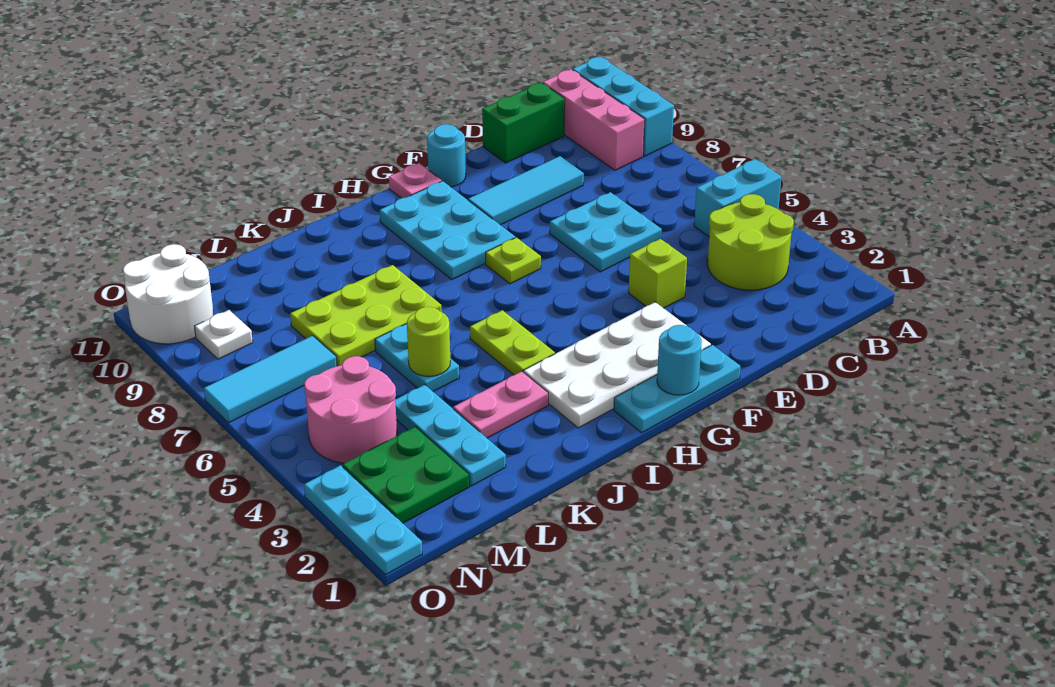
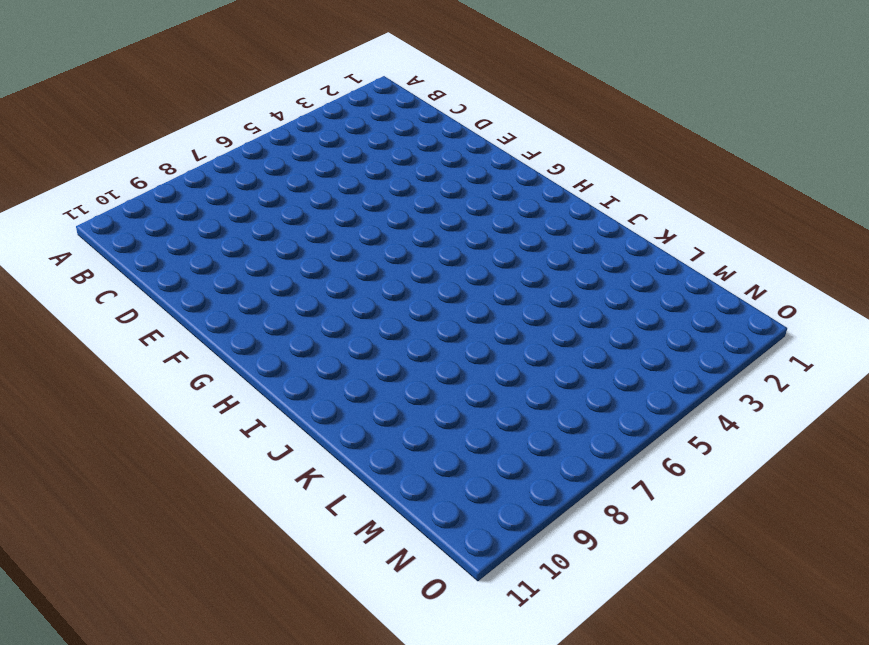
none -> cyan 1x2 brick [694,159,781,237]
none -> cyan 1x3 brick [573,57,674,156]
none -> lime 2x2 round brick [708,194,794,290]

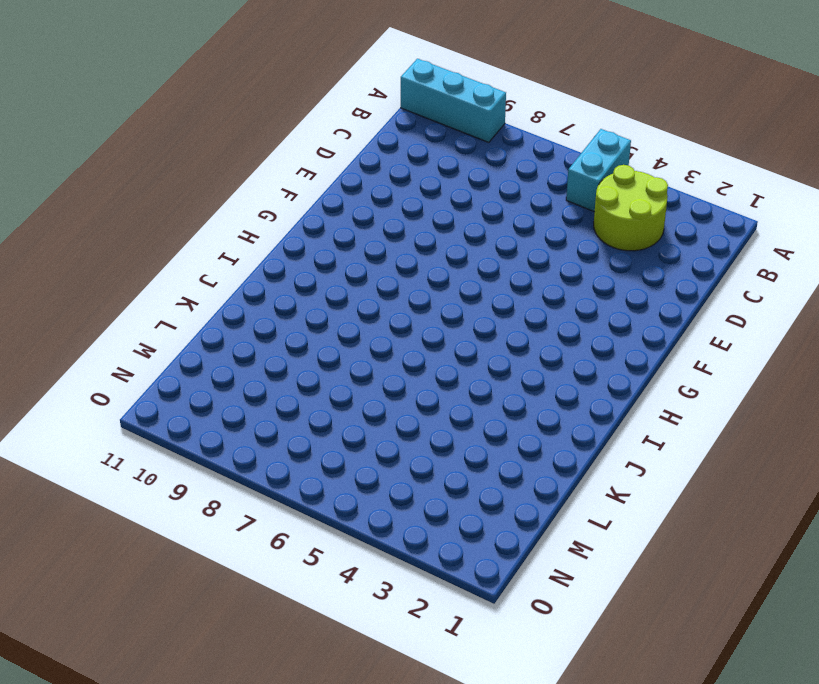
none -> pink 1x3 brick [543,70,645,170]
none -> green 1x2 brick [482,83,565,163]
none -> cyan 2x2 plate [550,192,662,272]

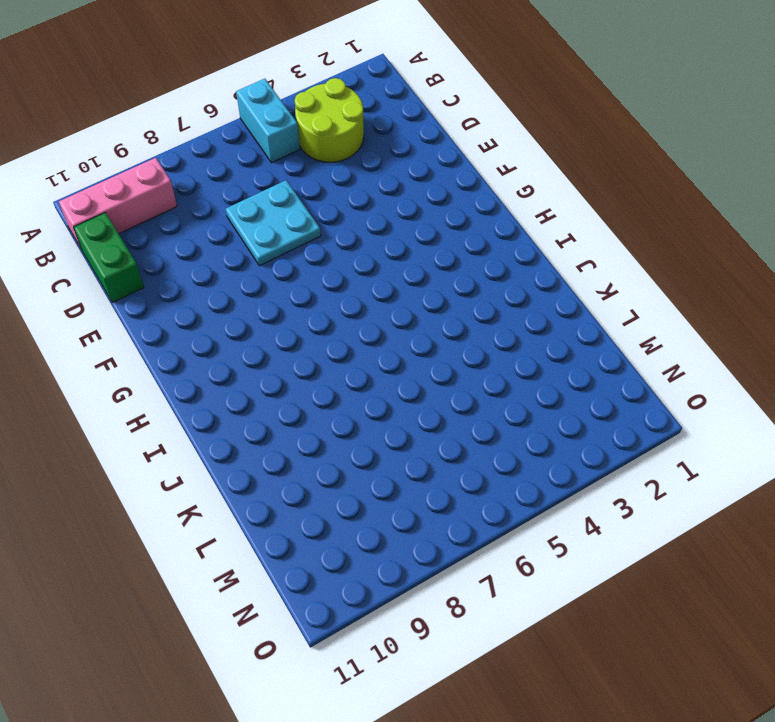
none -> cyan 1x3 brick [573,57,674,156]
none -> cyan 1x3 tile [468,156,584,225]
none -> lime 1x1 brick [629,239,687,308]

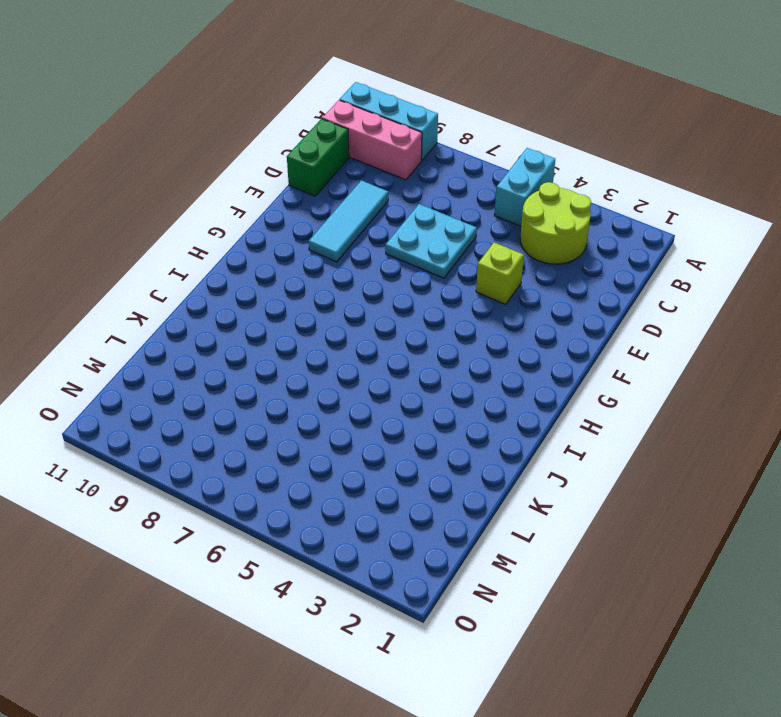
none -> cyan 1x3 plate [614,345,740,433]
none -> white 2x4 plate [524,302,711,428]
none -> cyan 1x1 round brick [427,124,466,187]

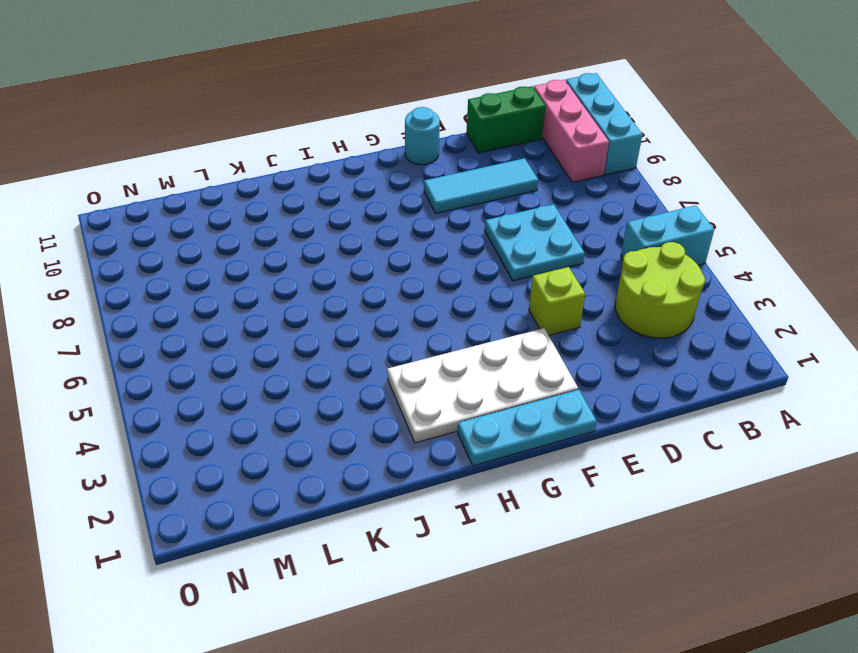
none -> lime 1x1 plate [486,237,541,284]
none -> cyan 2x3 plate [380,181,515,279]
none -> pink 1x1 plate [389,163,441,198]

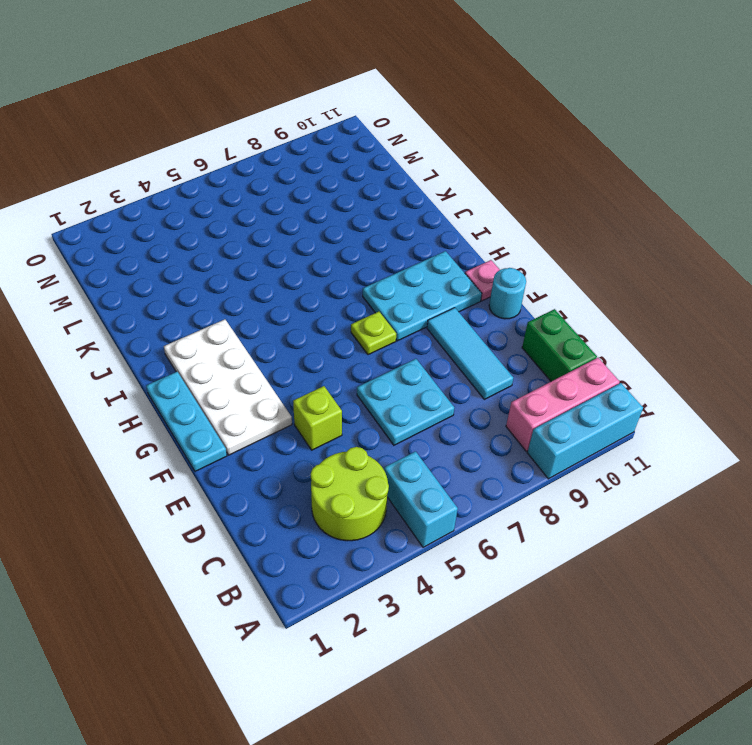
none -> lime 1x2 plate [470,310,555,375]
none -> pink 1x2 plate [453,371,548,438]
none -> lime 2x3 plate [290,265,442,366]

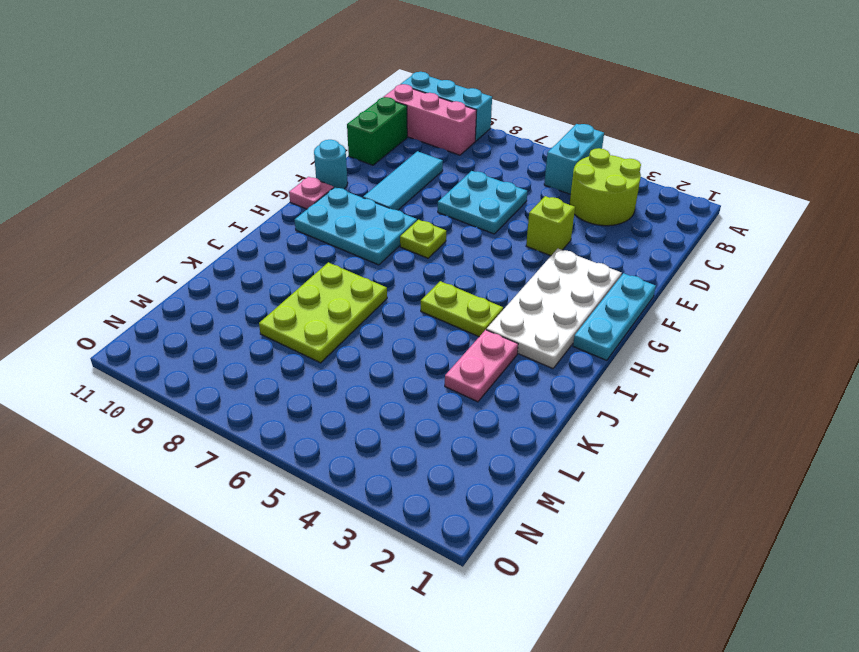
none -> cyan 1x2 plate [375,324,459,391]
none -> cyan 1x3 plate [395,385,506,486]
none -> green 2x2 plate [342,427,469,523]

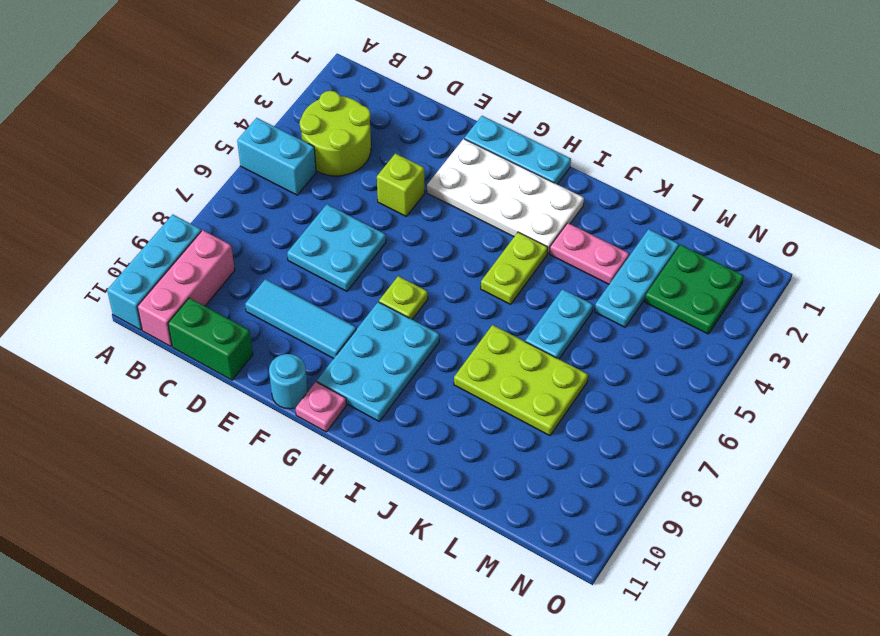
none -> pink 2x2 round brick [304,356,397,463]
none -> cyan 1x3 tile [204,336,337,423]
none -> white 1x1 plate [194,310,253,359]

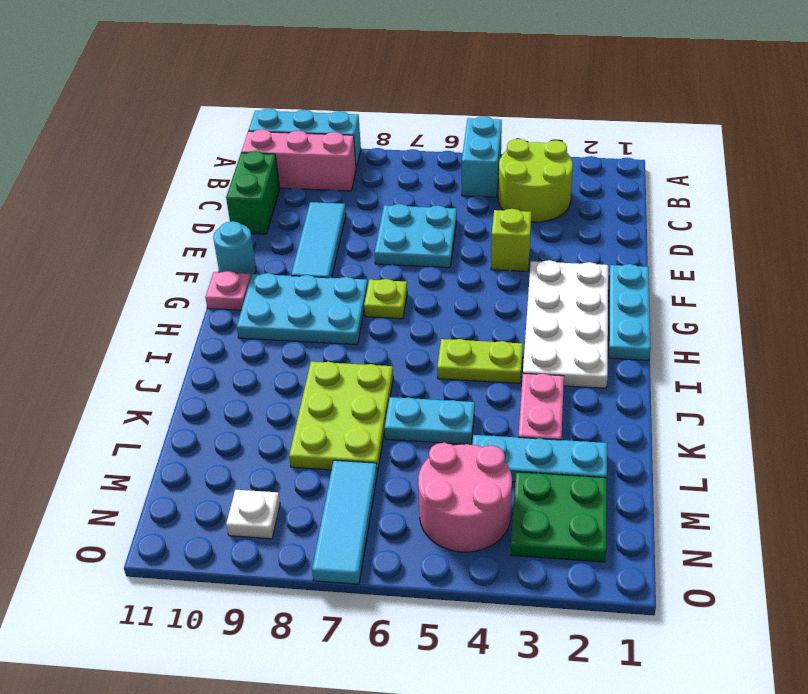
none -> white 2x2 round brick [123,244,213,344]
none -> cyan 1x3 plate [304,465,422,575]
none -> cyan 1x1 round brick [657,325,702,395]

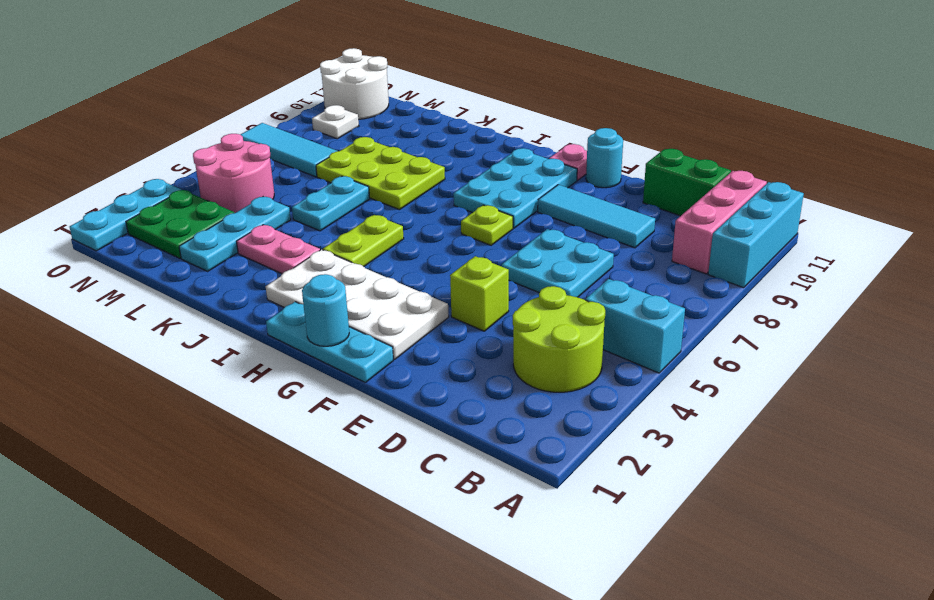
none -> lime 1x1 round brick [407,307,450,377]

